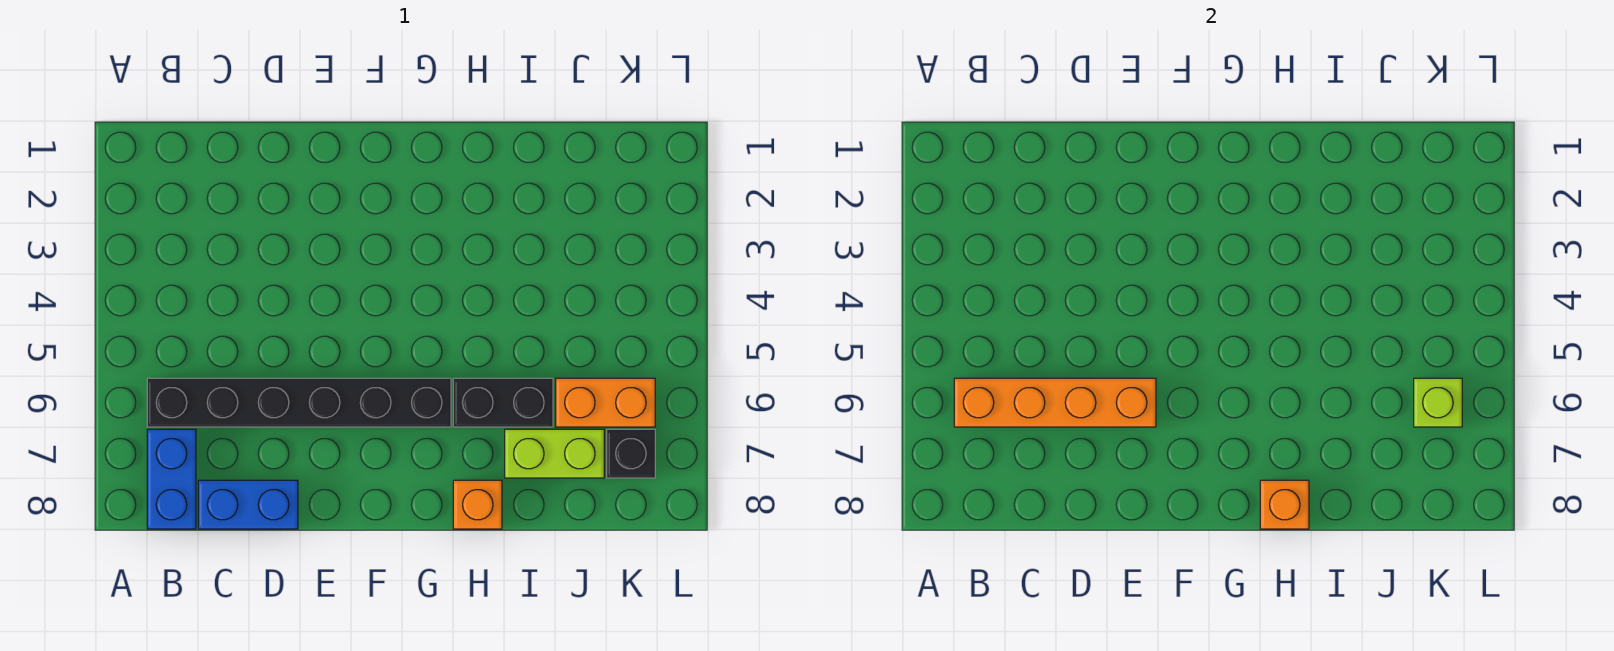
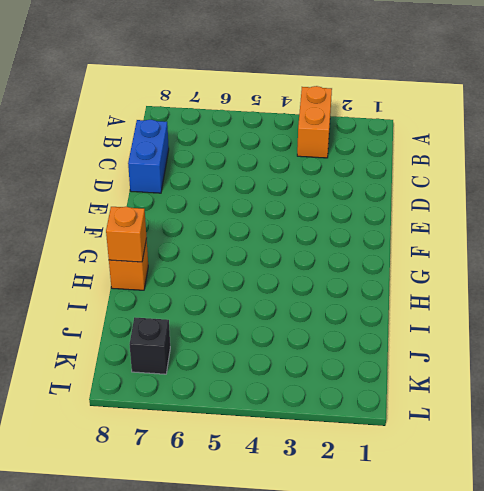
orange 1x2 brick [297,86,332,158] -> orange 1x2 brick moved to [556,378,655,427]
none -> black 1x6 brick [147,378,451,427]
none -> blue 1x2 brick [147,429,196,529]

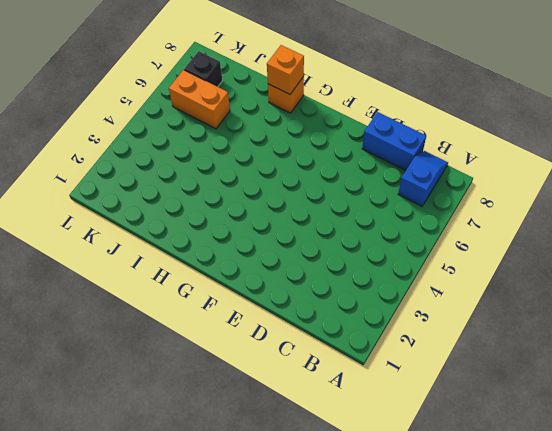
blue 1x2 slope [398,151,448,206] -> blue 1x2 brick [147,429,196,529]
none -> black 1x6 brick [147,378,451,427]
none -> black 1x2 brick [453,378,553,427]

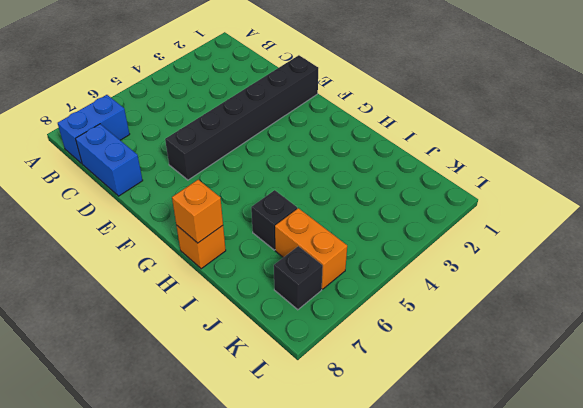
black 1x6 brick [165,55,318,180] -> black 1x6 brick turned to [147,378,451,427]
black 1x1 brick [251,190,297,250] -> black 1x2 brick [453,378,553,427]
none -> lime 1x2 brick [505,429,604,478]
none -> orange 1x4 brick [954,378,1156,427]

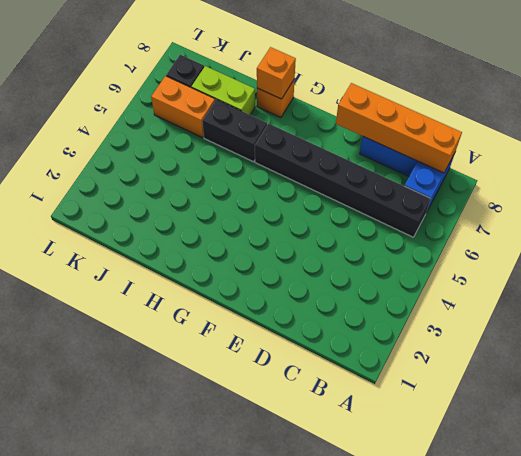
orange 1x4 brick [336,83,462,173] -> orange 1x4 brick moved to [954,378,1156,427]
none -> lime 1x1 brick [1414,378,1462,427]

